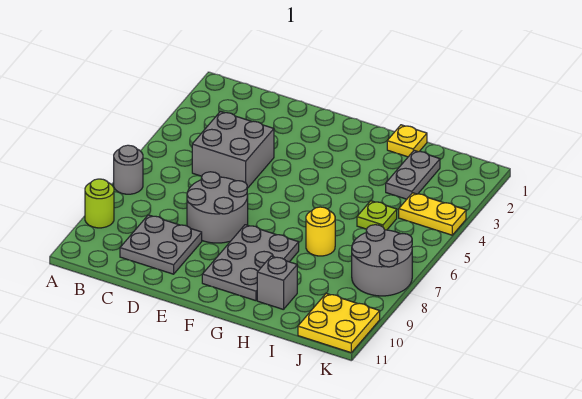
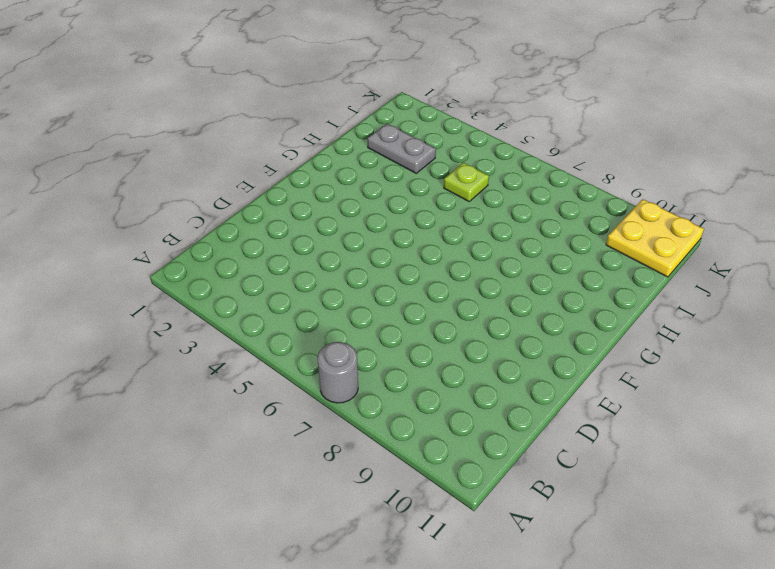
none -> lime 1x1 round brick [85,179,114,228]
none -> grey 2x2 brick [192,111,274,188]
none -> grey 2x2 plate [120,215,202,274]

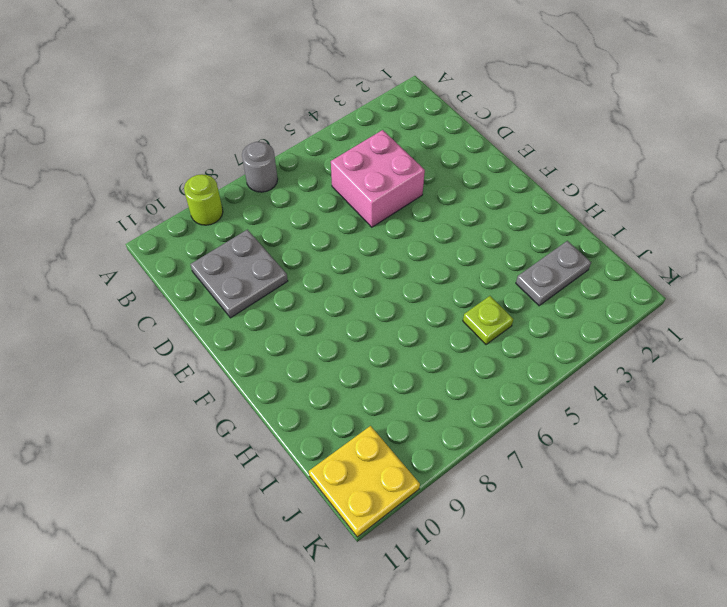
pink 2x2 brick [331,130,425,227] -> grey 2x2 brick [192,111,274,188]
none -> grey 2x2 round brick [187,172,248,243]
none -> grey 2x3 plate [202,225,299,301]
none -> yellow 1x1 plate [387,125,427,157]

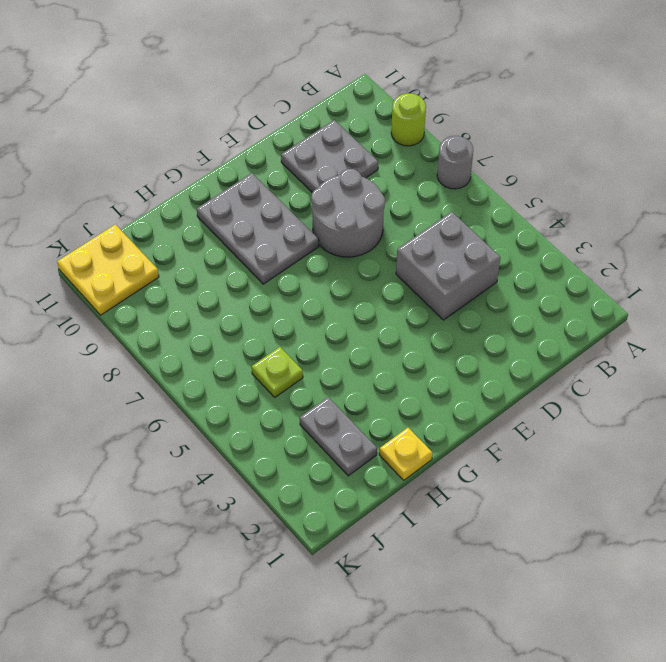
none -> yellow 1x1 round brick [306,207,335,256]
none -> grey 1x1 brick [257,256,297,310]
none -> yellow 1x2 plate [399,193,466,235]

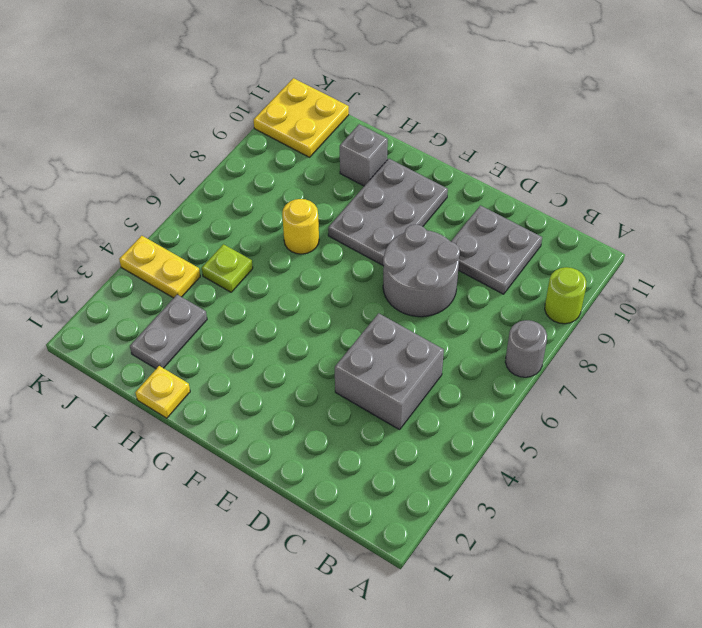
none -> grey 2x2 round brick [352,225,412,296]

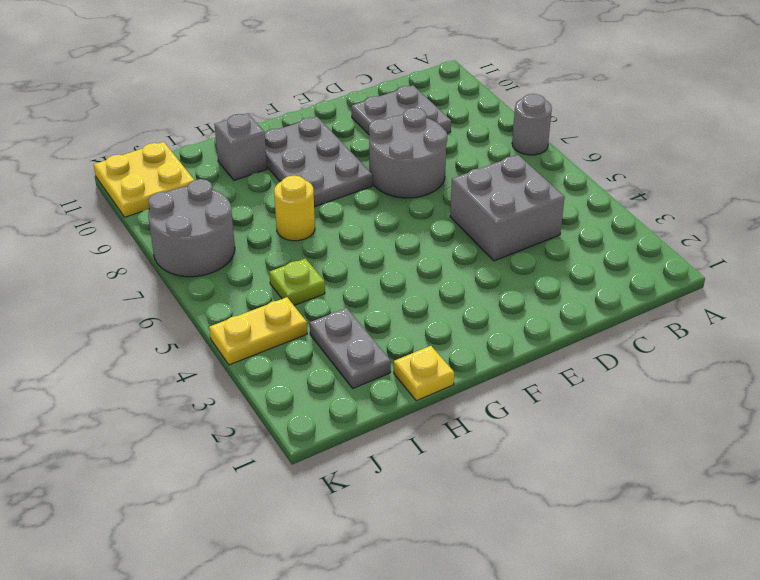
none -> lime 1x1 round brick [85,179,114,228]

